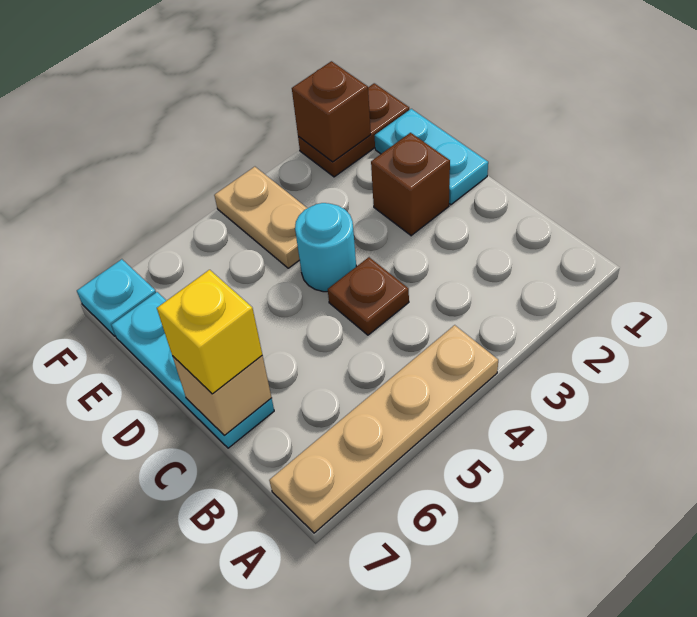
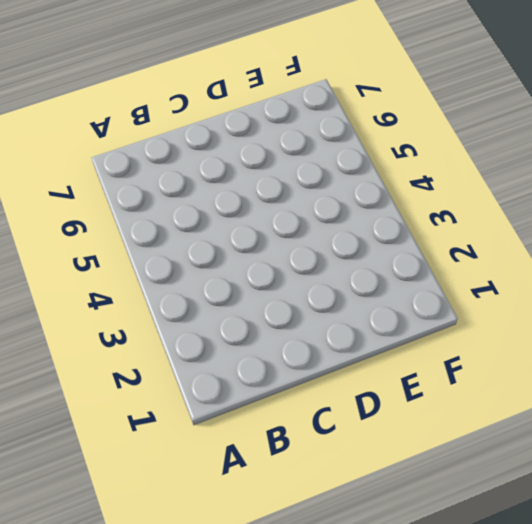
none -> tan 1x4 plate [269,325,498,533]
none -> brown 1x1 plate [328,257,409,335]
none -> cyan 1x3 plate [112,292,274,448]

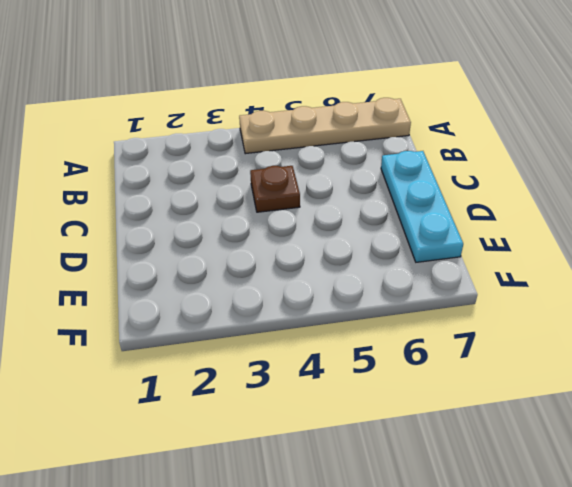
none -> cyan 1x2 plate [375,109,488,205]
none -> brown 1x1 brick [371,133,450,236]
none -> cyan 1x1 round brick [295,203,356,292]

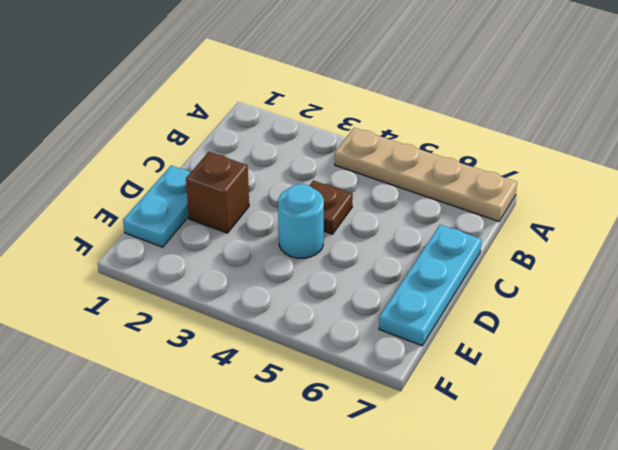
none -> tan 1x2 plate [214,167,307,268]
none -> brown 1x2 plate [298,83,409,177]
none -> cyan 1x1 plate [77,259,156,336]

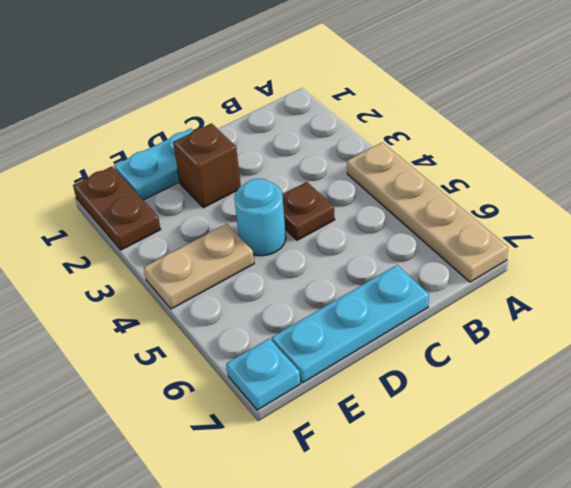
none -> tan 1x1 brick [172,356,272,436]
none -> brown 1x1 brick [292,61,371,162]
none -> yellow 1x1 brick [157,270,262,394]

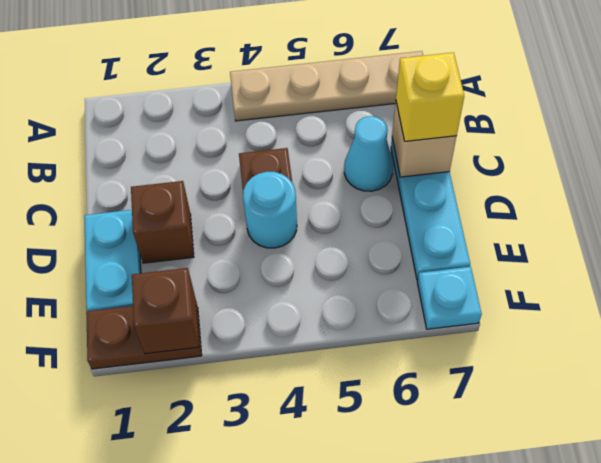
cyan 1x1 cone [344,116,393,191] -> none
none -> tan 1x2 plate [214,167,307,268]

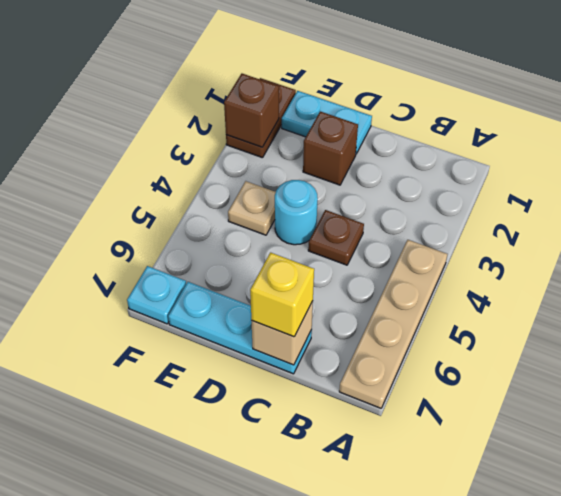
tan 1x1 plate [228,181,276,235] -> tan 1x2 plate [214,167,307,268]

